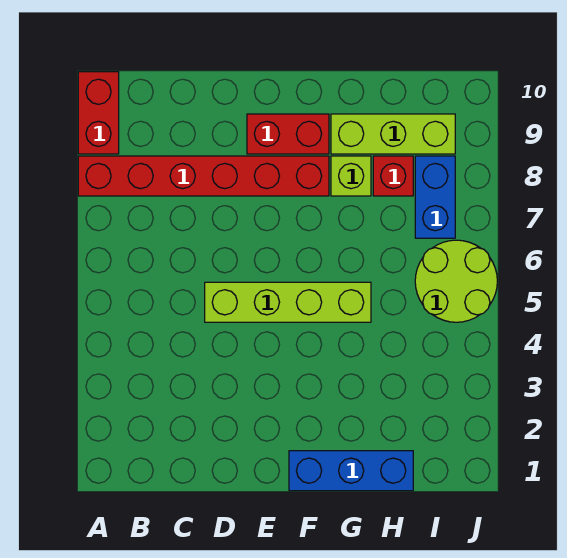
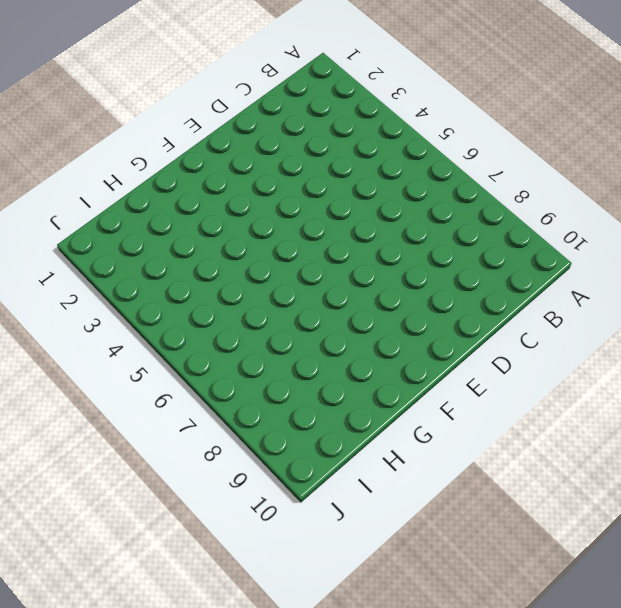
none -> red 1x6 brick [78,156,329,196]
none -> red 1x2 brick [78,72,119,154]

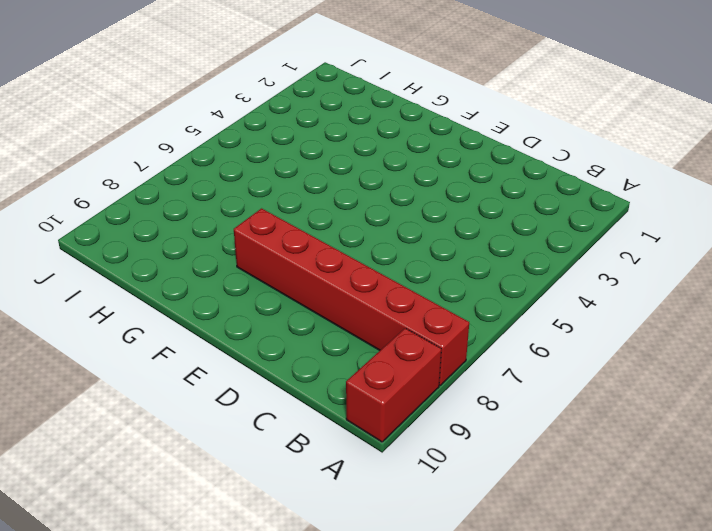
none -> lime 1x4 brick [205,282,371,322]
none -> red 1x2 brick [247,114,329,154]

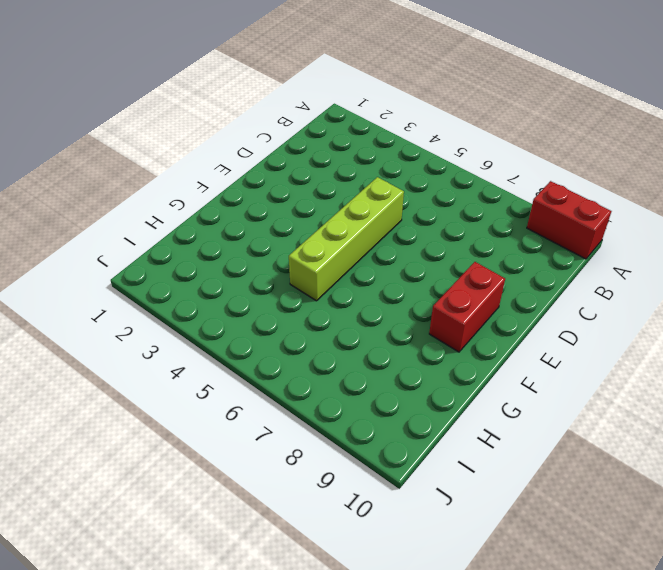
none -> red 1x6 brick [78,156,329,196]
none -> blue 1x3 brick [289,451,413,491]

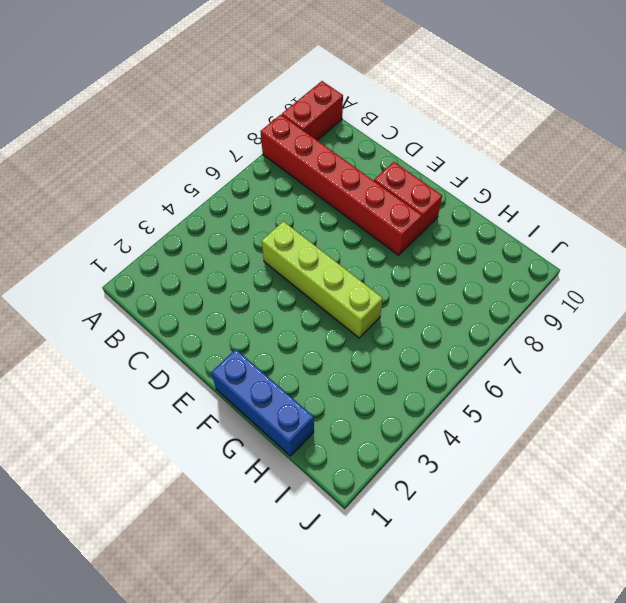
none -> lime 1x1 brick [331,156,371,196]
none -> lime 1x3 brick [331,114,455,154]

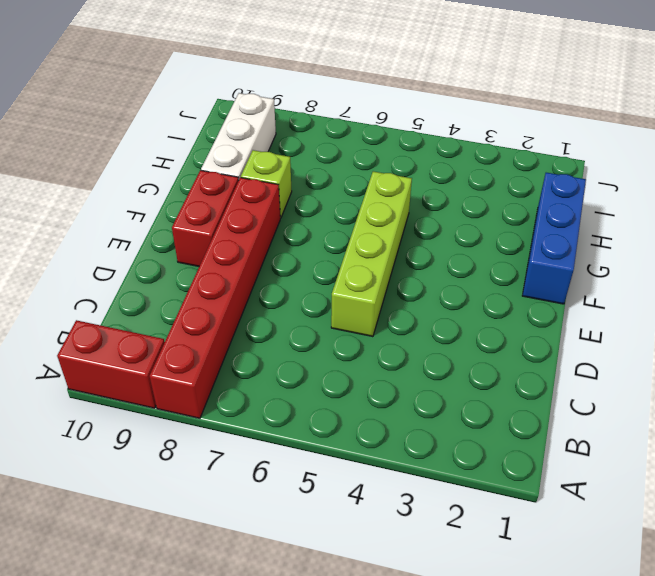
white 1x3 brick [201,93,276,180] -> lime 1x3 brick [331,114,455,154]
none -> red 1x1 brick [373,156,413,196]
none -> lime 2x2 round brick [415,240,497,322]

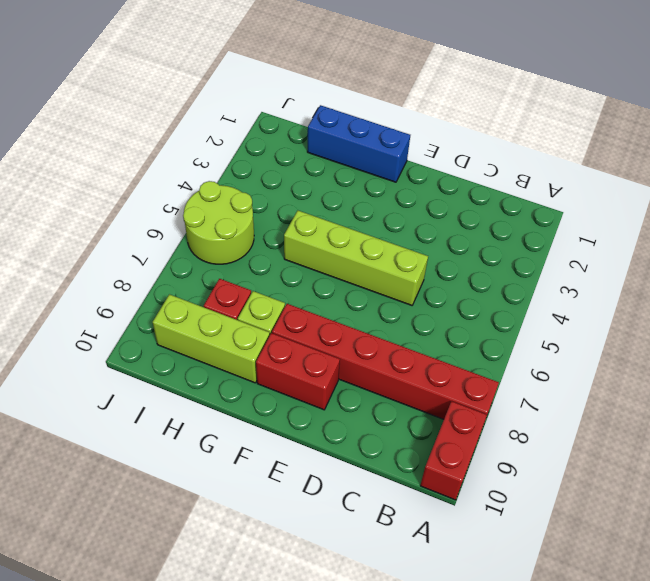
none -> blue 1x2 brick [415,156,455,238]

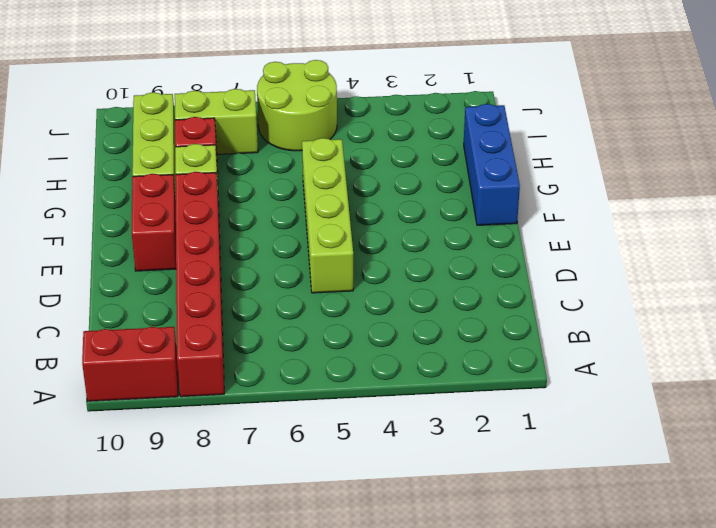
lime 1x2 brick [175,89,258,154] -> blue 1x2 brick [415,156,455,238]

